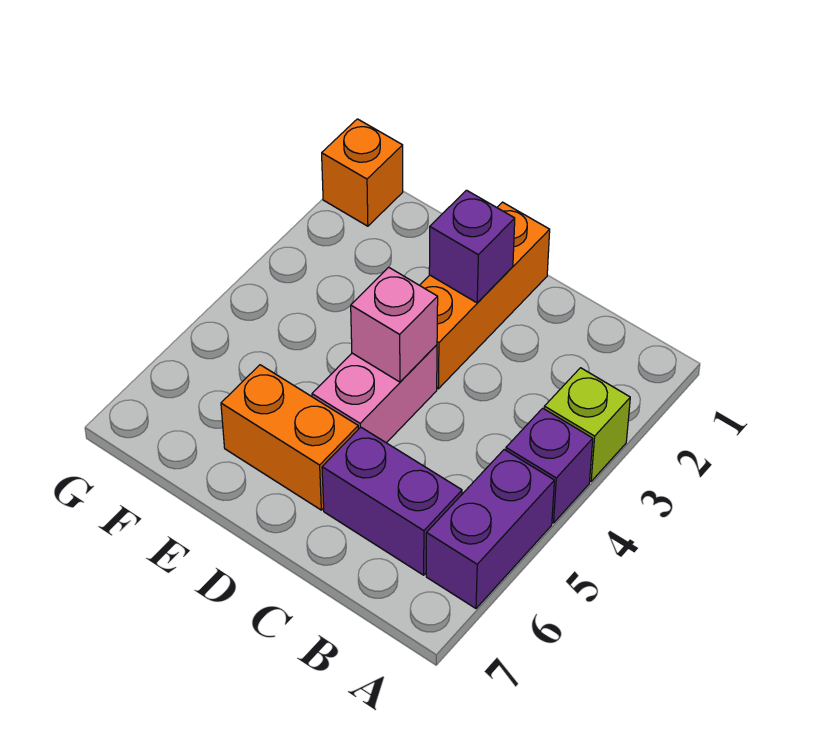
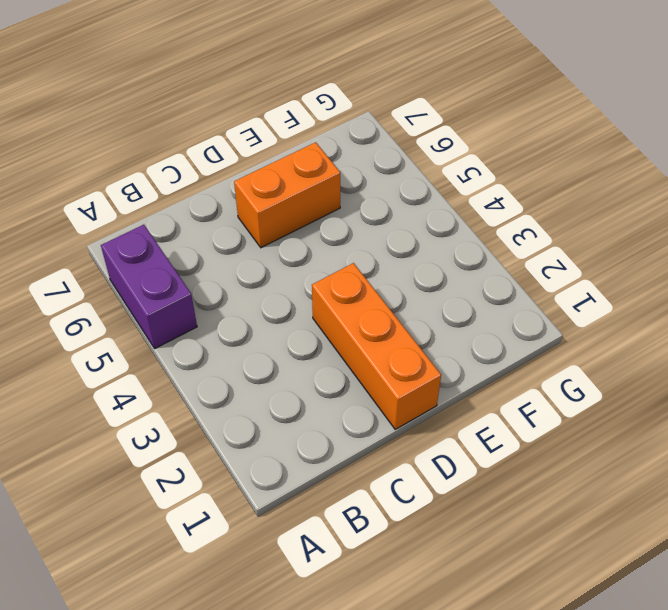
none -> lime 1x1 brick [544,368,630,481]
none -> purple 1x1 brick [506,408,593,523]

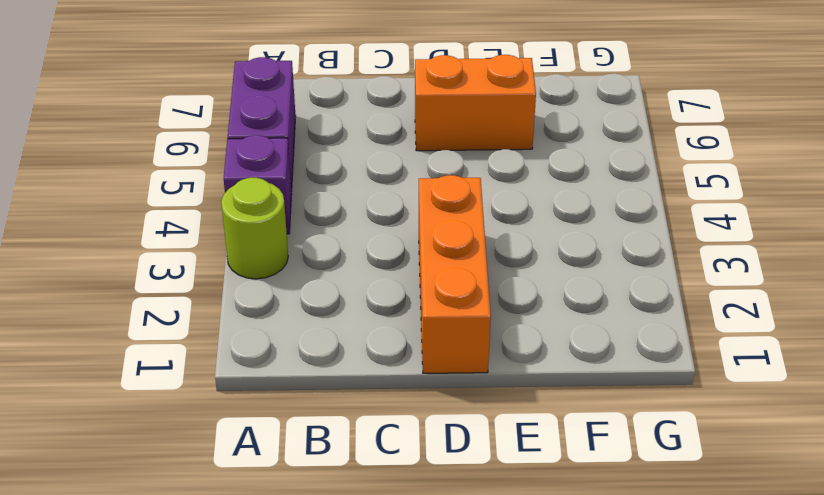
lime 1x1 round brick [221,178,288,279] -> lime 1x1 brick [544,368,630,481]
none -> purple 1x2 brick [322,427,462,575]
none -> pink 1x2 brick [312,345,437,443]

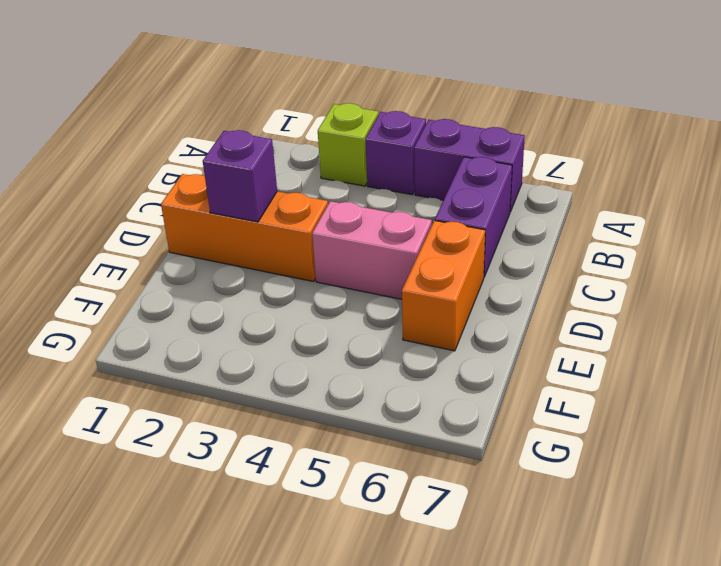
none -> orange 1x1 brick [322,119,403,226]
none -> pink 1x1 brick [351,267,438,382]

